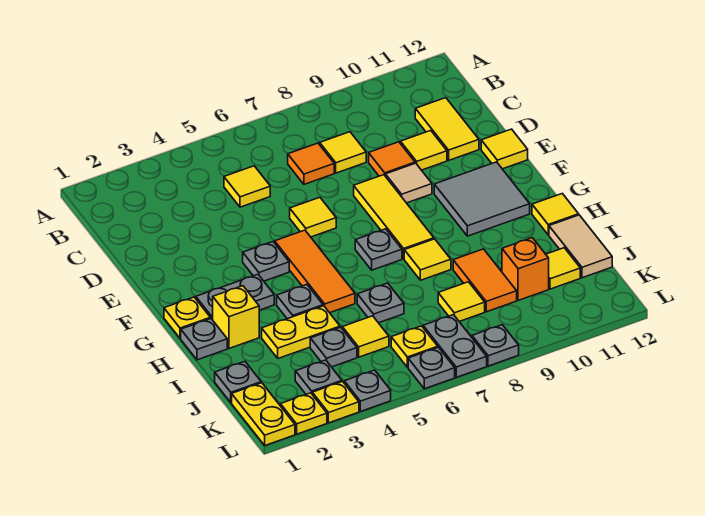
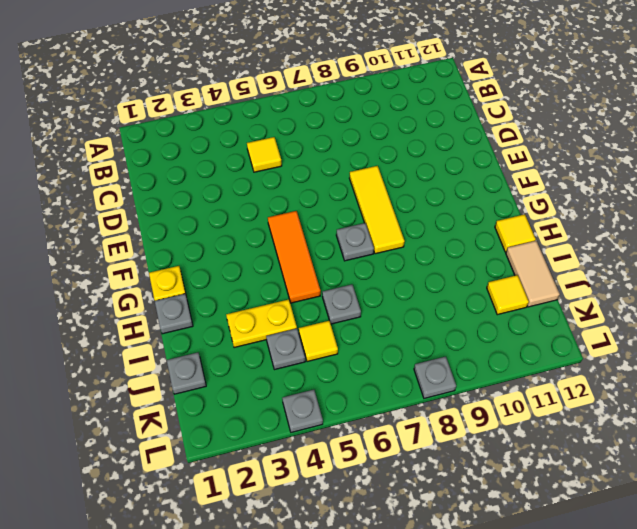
none -> orange 1x1 tile [288,143,334,184]
none -> yellow 1x1 tile [320,132,366,173]
none -> yellow 1x2 tile [415,98,479,160]
none -> orange 1x1 tile [369,142,415,176]

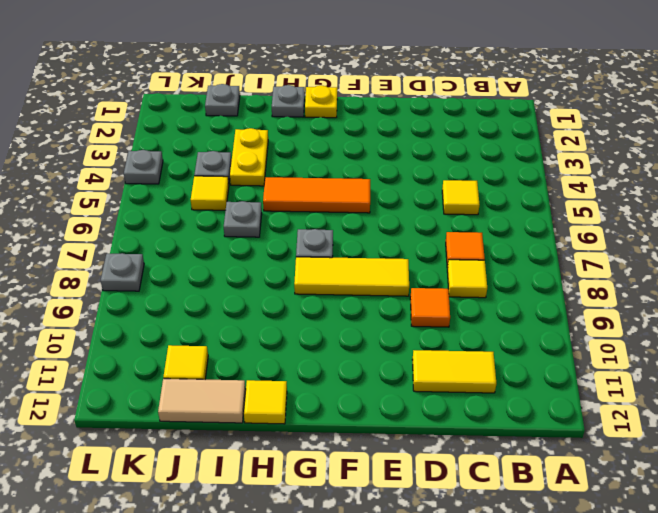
none -> yellow 1x1 tile [400,131,447,170]
none -> yellow 1x1 tile [290,197,336,237]
none -> tan 1x1 tile [385,163,432,203]
none -> yellow 1x1 tile [481,129,528,169]

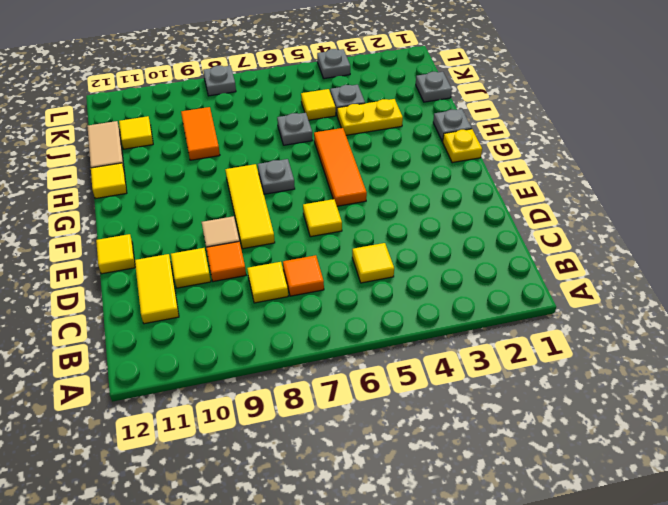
none -> grey 1x1 plate [243,242,289,281]
none -> grey 2x2 tile [434,162,530,236]
none -> grey 1x2 plate [196,274,274,320]
none -> yellow 1x1 brick [213,286,259,348]

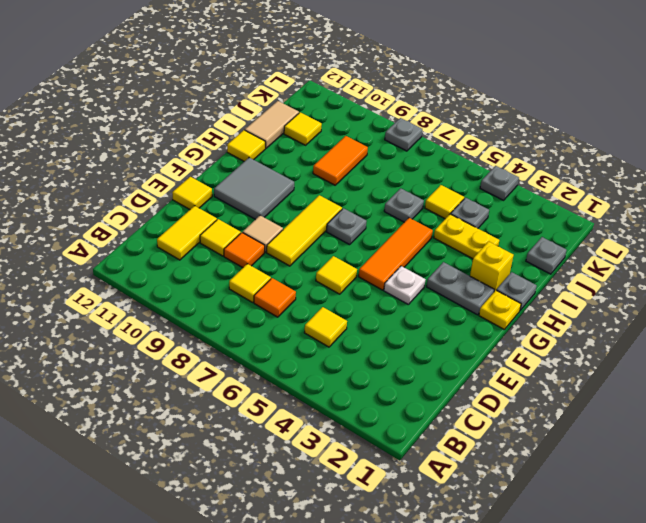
white 1x1 plate [384,266,426,304] -> grey 1x1 plate [243,242,289,281]
none -> grey 1x1 plate [277,284,323,319]
none -> yellow 1x1 tile [404,239,451,280]
none -> yellow 1x1 tile [438,282,485,321]
none -> orange 1x1 brick [502,238,549,300]

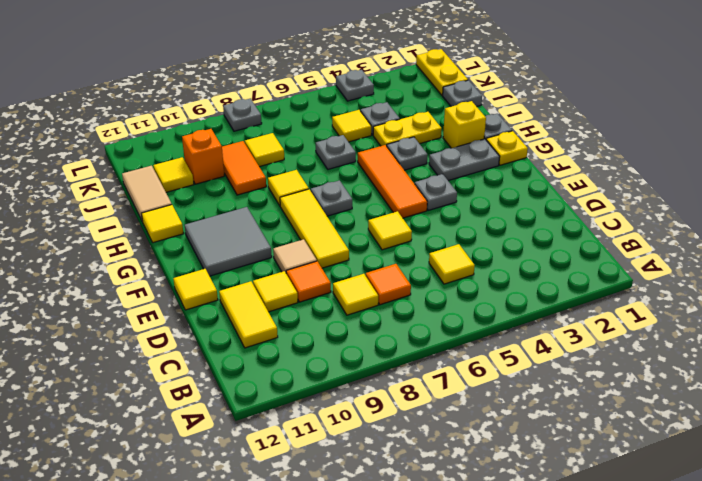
none -> grey 1x1 plate [295,360,342,394]
none -> yellow 1x1 plate [391,326,438,367]
none -> grey 1x2 plate [423,315,487,377]
none -> yellow 1x1 plate [280,393,327,434]

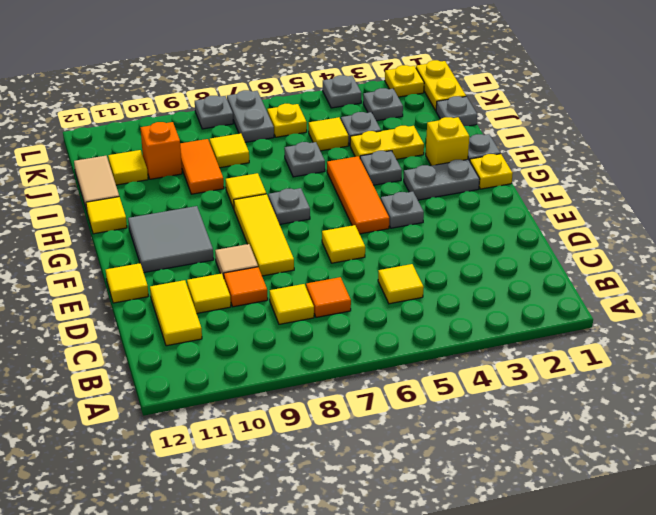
none -> yellow 1x1 plate [312,382,359,423]
none -> grey 1x1 plate [408,347,455,389]

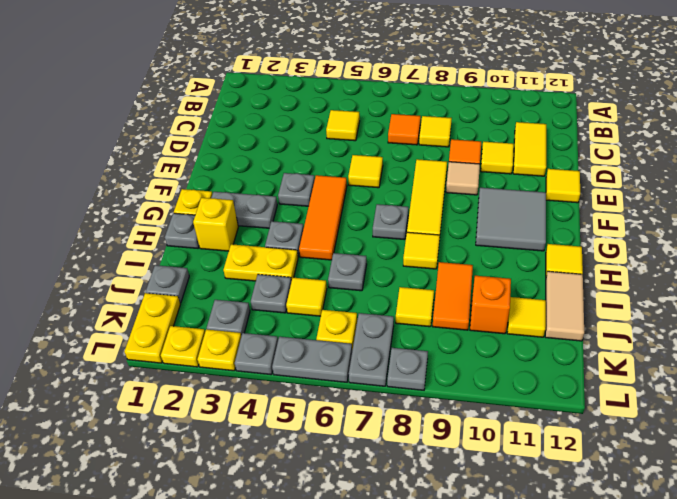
grey 1x2 plate [272,337,352,382] -> grey 1x1 plate [408,347,455,389]

